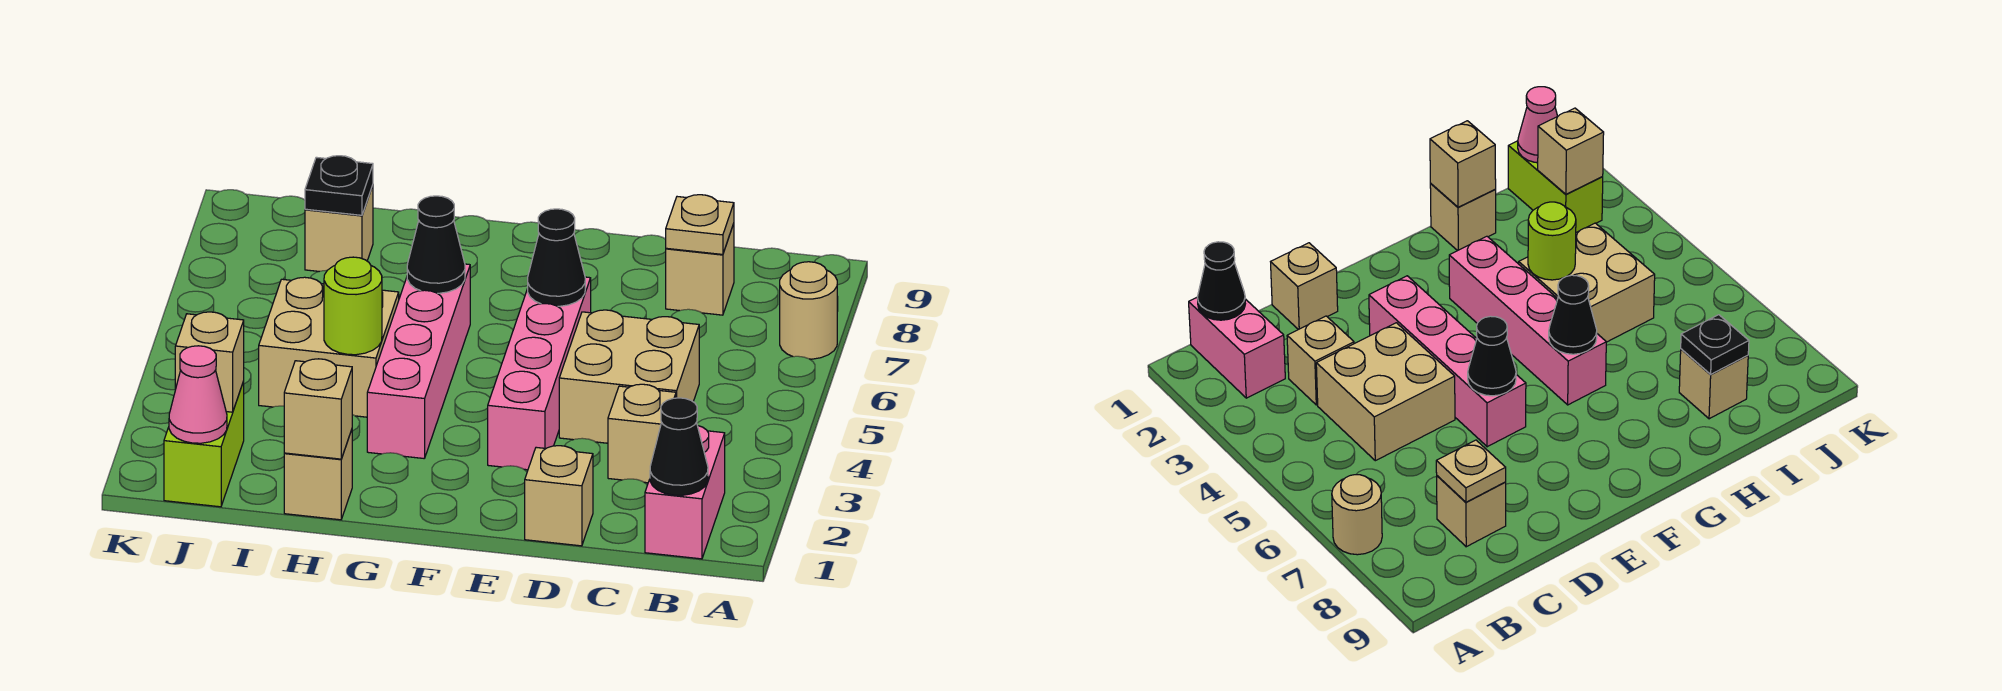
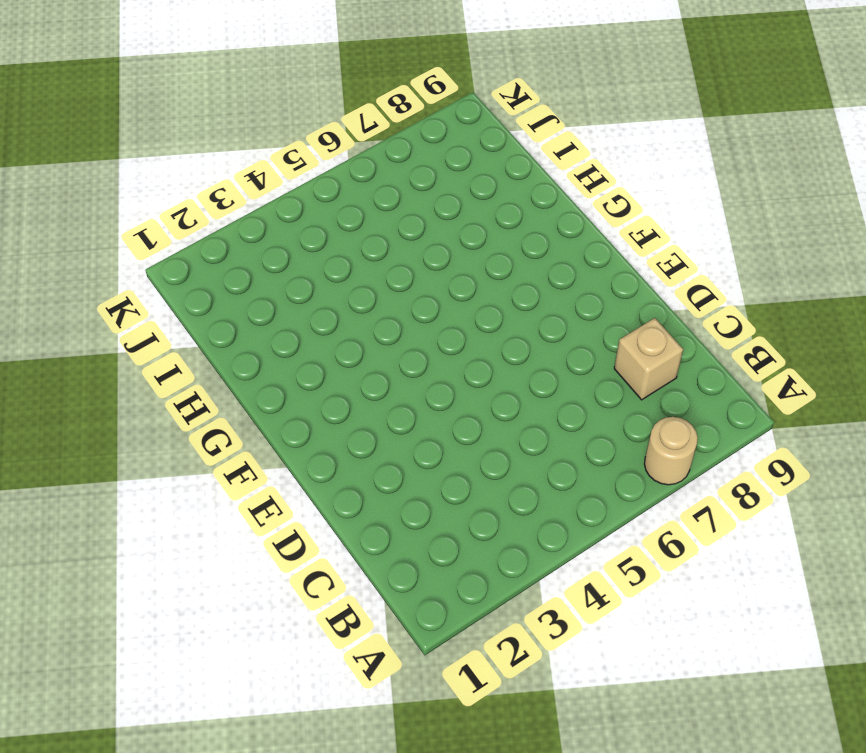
none -> pink 1x2 brick [645,425,725,559]
none -> tan 1x1 brick [608,384,676,483]
none -> tan 2x2 brick [559,310,699,443]

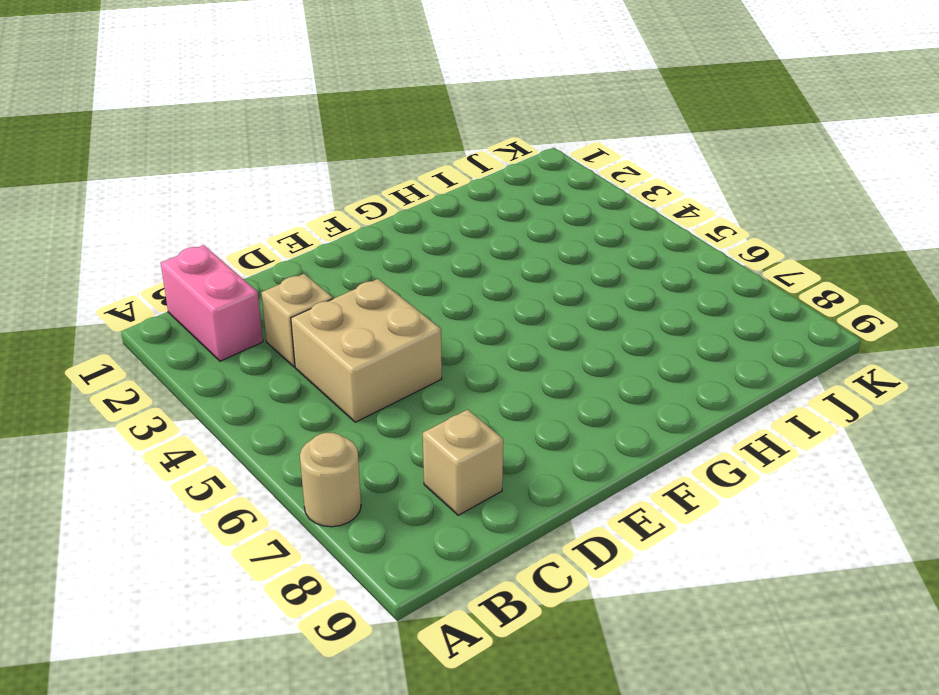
none -> tan 1x1 brick [525,446,593,546]
none -> pink 1x4 brick [488,277,591,470]
none -> pink 1x4 brick [367,264,470,458]

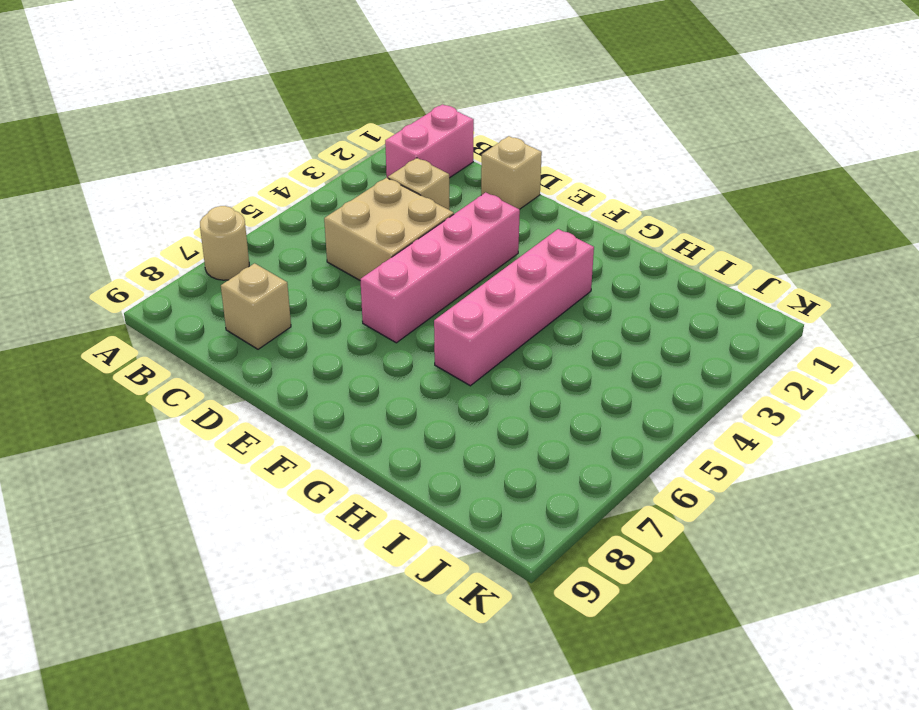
none -> tan 1x1 brick [284,430,352,520]
none -> tan 2x2 brick [259,277,399,417]
none -> tan 1x1 brick [305,185,373,272]

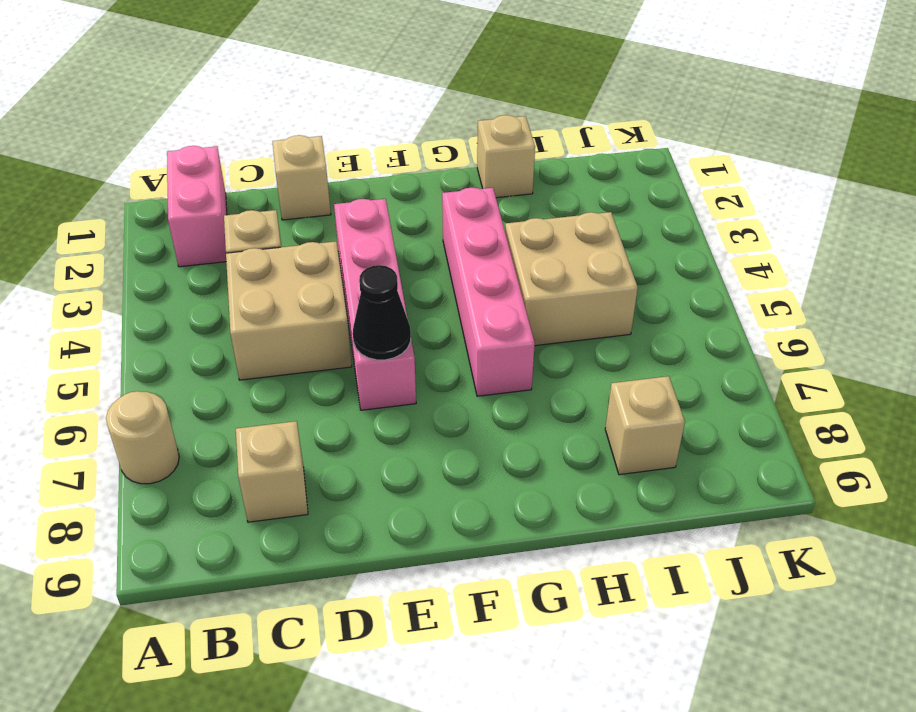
none -> lime 1x2 brick [164,382,244,507]
none -> black 1x1 cone [650,398,708,495]
none -> tan 1x1 plate [666,195,734,254]

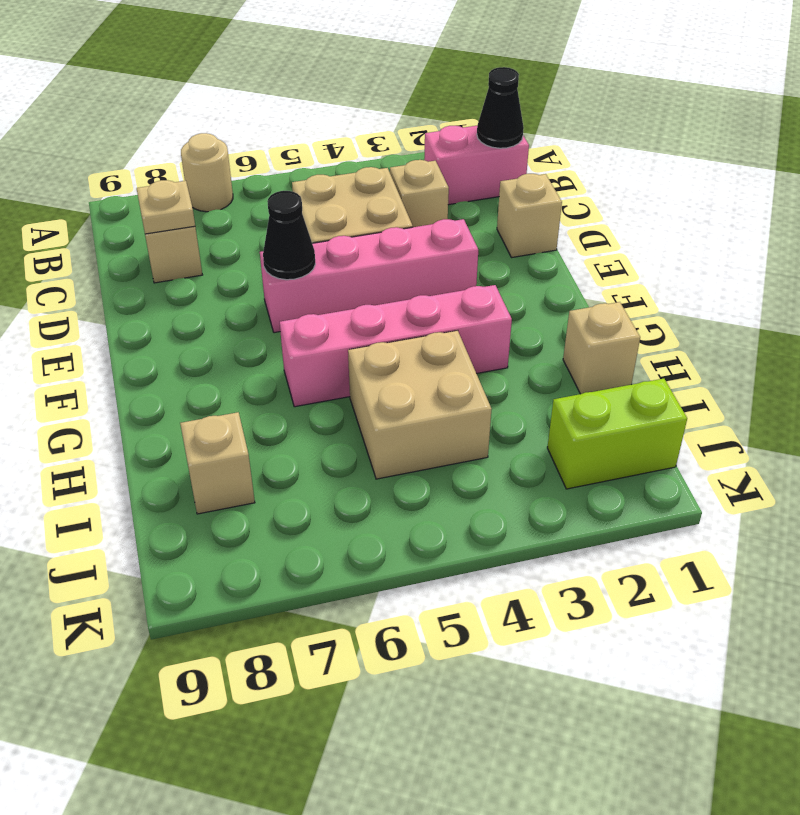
none -> black 1x1 cone [407,196,465,293]
none -> tan 1x1 brick [284,359,352,459]
none -> lime 1x1 round brick [324,257,382,355]

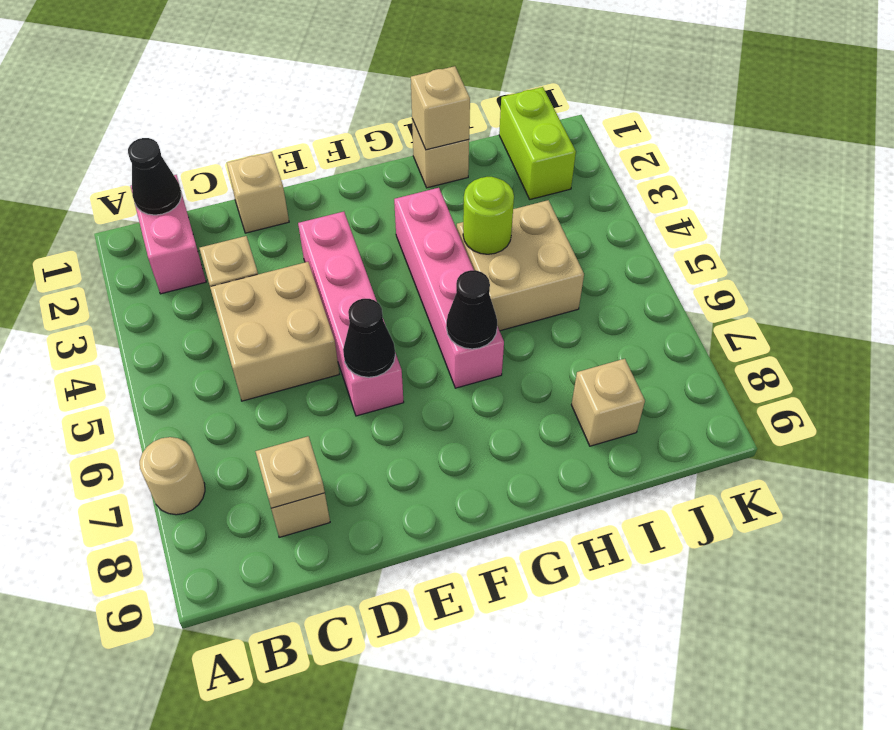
none -> black 1x1 plate [305,156,373,215]
none -> pink 1x1 cone [169,346,227,443]
none -> tan 1x1 brick [175,312,244,412]

